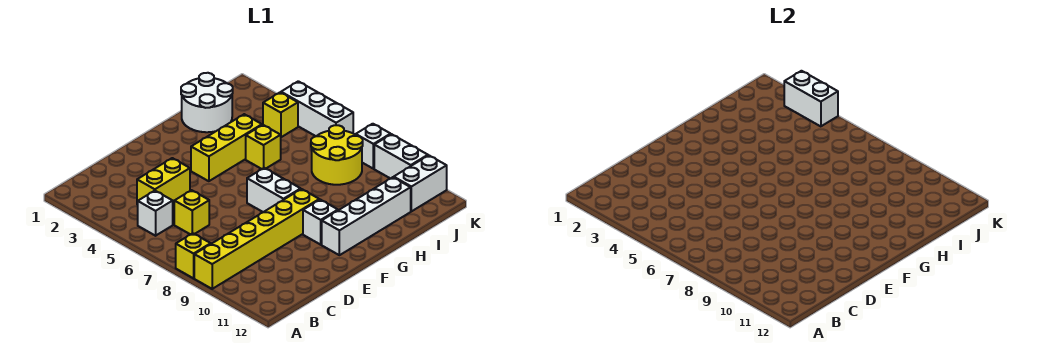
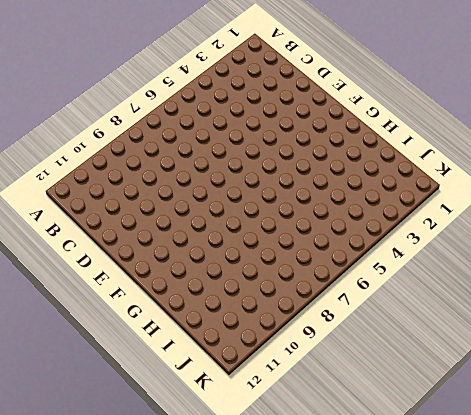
none -> yellow 1x1 brick [176,233,211,278]
none -> yellow 1x6 brick [194,189,319,289]
none -> white 1x1 brick [138,191,173,236]

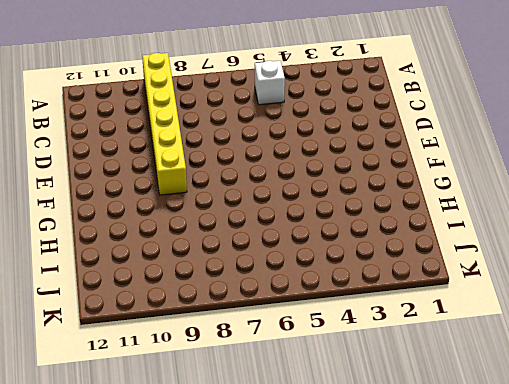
none -> yellow 1x1 brick [176,233,211,278]
none -> yellow 1x2 brick [137,158,190,205]
none -> yellow 1x1 brick [174,190,209,235]

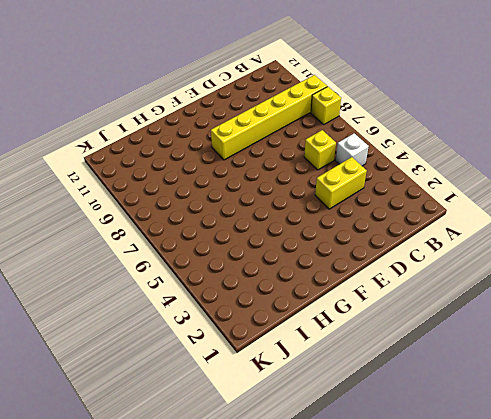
none -> yellow 1x3 brick [191,114,262,181]
none -> white 1x2 brick [247,168,301,212]
none -> white 1x1 brick [303,200,338,245]

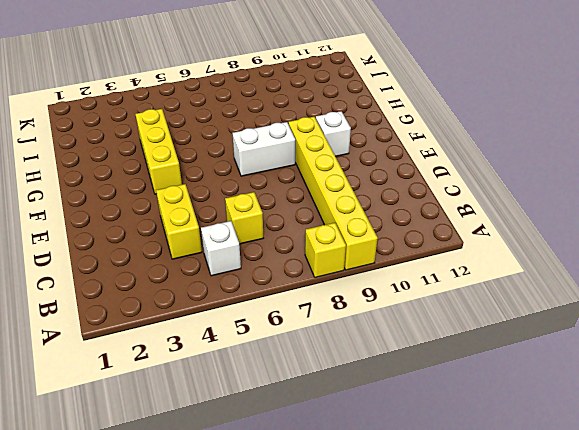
none -> white 1x4 brick [322,177,411,255]
none -> white 2x2 round brick [181,73,233,132]
none -> yellow 1x1 brick [246,125,281,169]

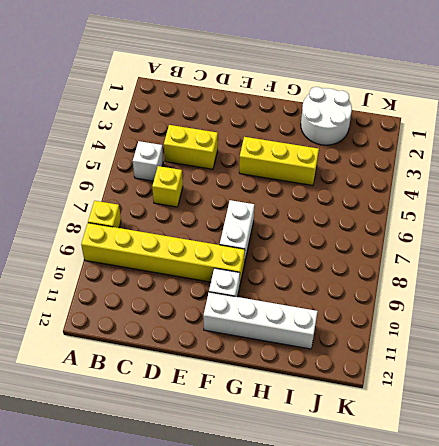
none -> yellow 1x1 brick [246,125,281,169]
none -> yellow 2x2 round brick [311,125,363,185]
none -> yellow 1x1 brick [263,92,298,137]

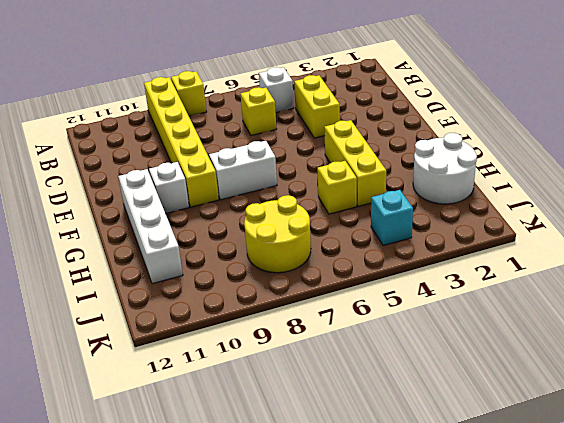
cyan 1x1 brick [371,190,413,246] -> yellow 1x1 brick [263,92,298,137]
none -> white 1x2 brick [394,155,447,211]
none -> white 1x3 brick [281,81,353,136]
none -> white 1x1 brick [356,124,391,169]

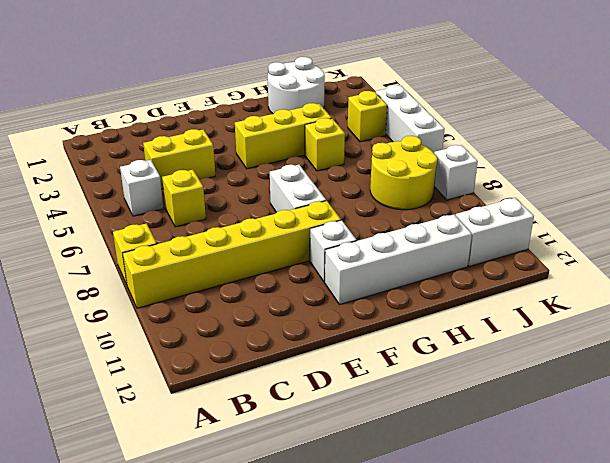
none -> white 1x2 brick [374,134,428,179]
none -> white 1x2 brick [784,71,838,126]

